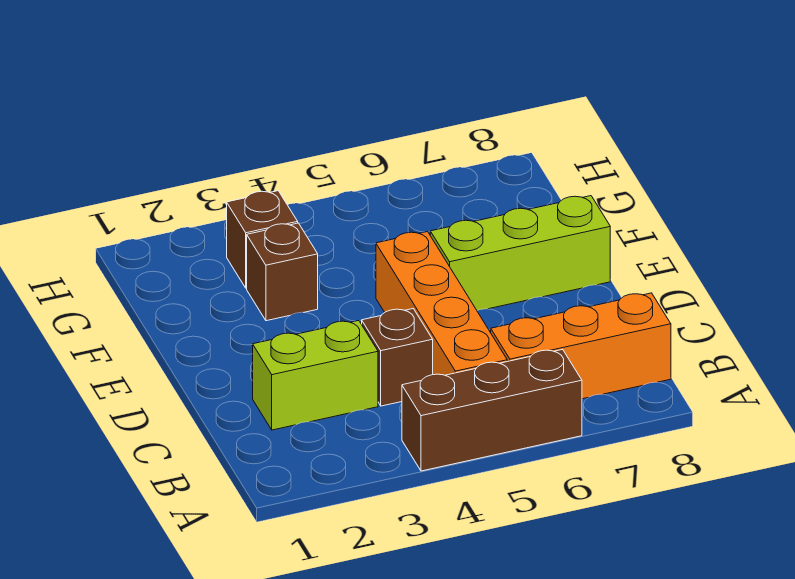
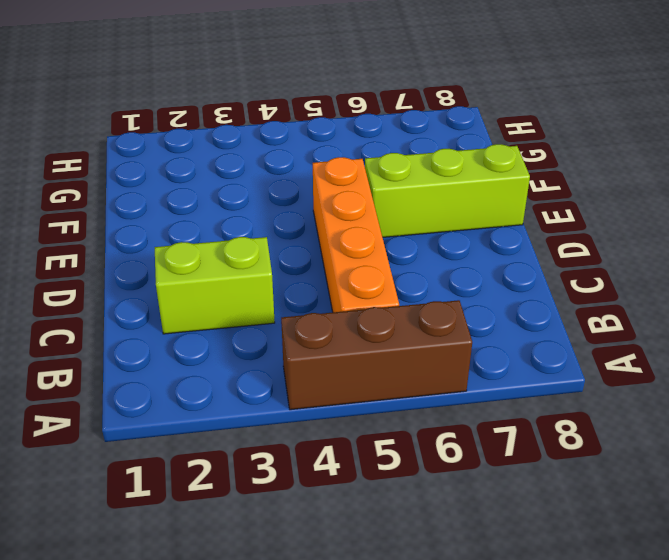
none -> orange 1x3 brick [491,293,671,399]
none -> brown 1x1 brick [362,309,433,406]

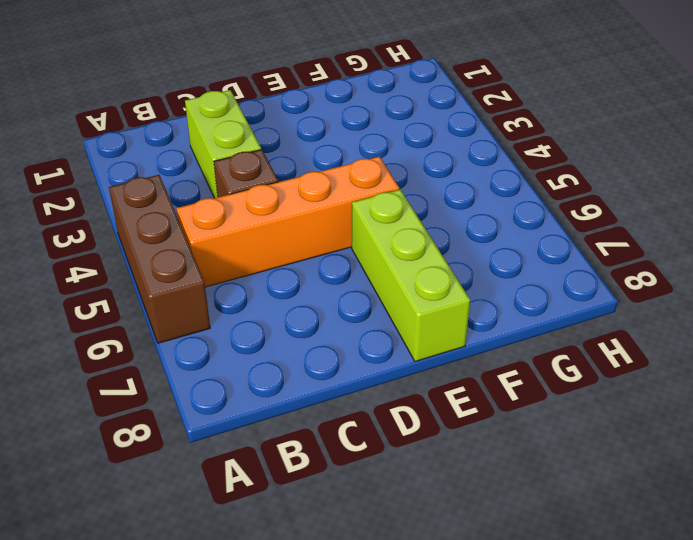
none -> orange 1x3 brick [491,293,671,399]
none -> brown 1x1 brick [247,223,318,321]

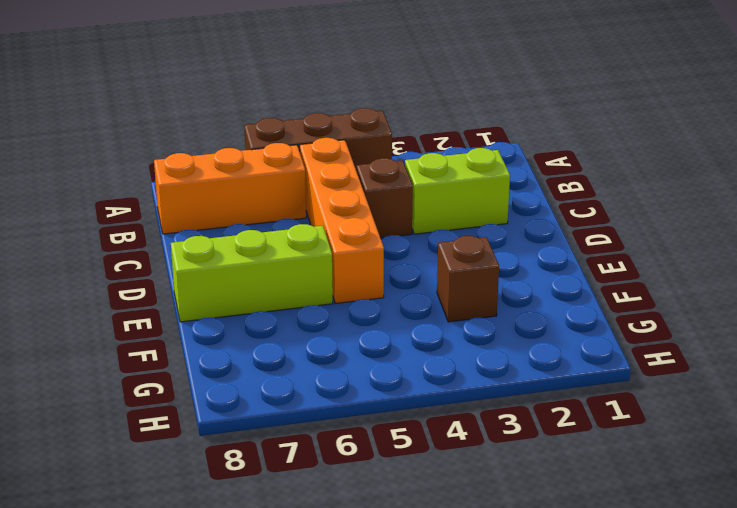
none -> brown 1x1 brick [227,191,298,288]

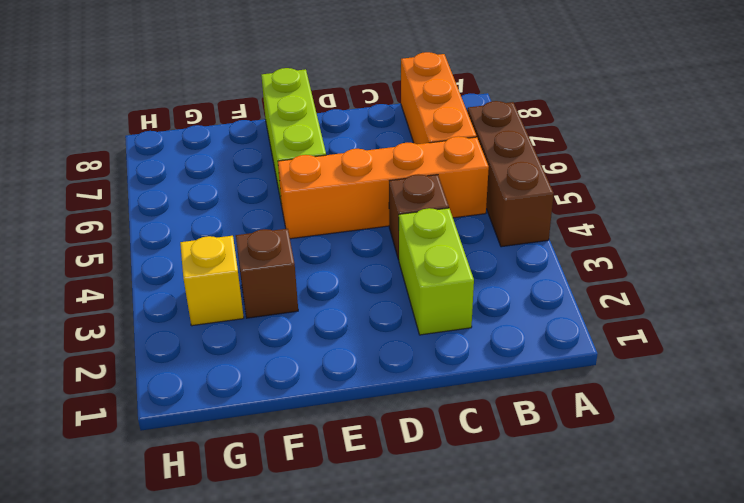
yellow 1x1 brick [180,236,244,326] -> brown 1x1 brick [227,191,298,288]

